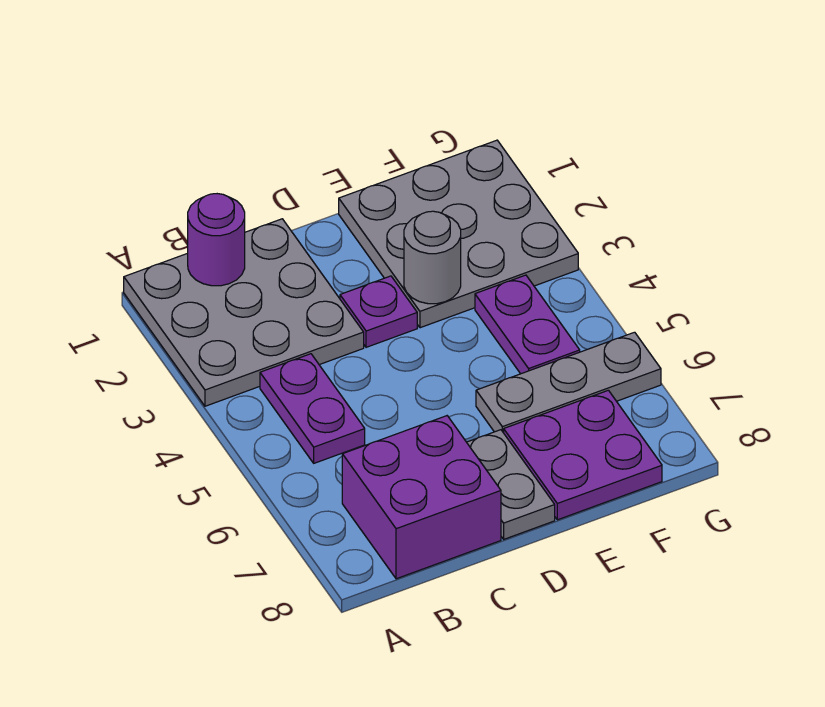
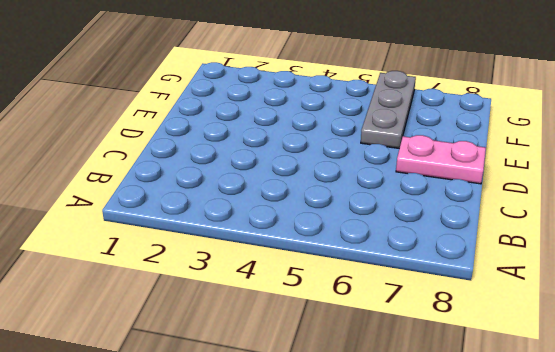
pink 1x2 plate [396,135,486,184] -> grey 1x2 plate [467,430,555,539]
none -> grey 3x3 plate [124,219,364,406]
none -> purple 1x2 plate [260,354,365,463]

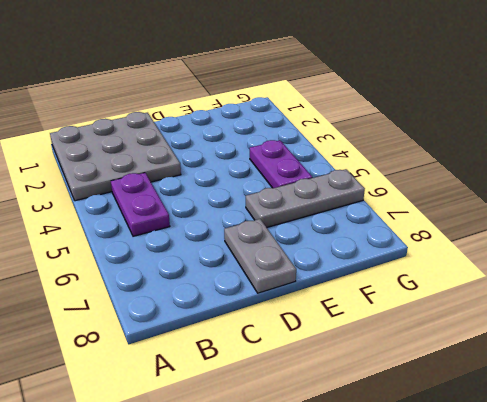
none -> purple 2x2 brick [342,416,501,579]
none -> purple 1x1 plate [340,276,417,347]

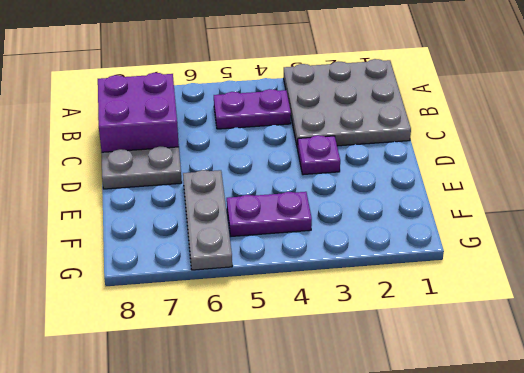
none -> grey 3x3 plate [339,140,578,328]
none -> purple 2x2 plate [504,390,662,520]

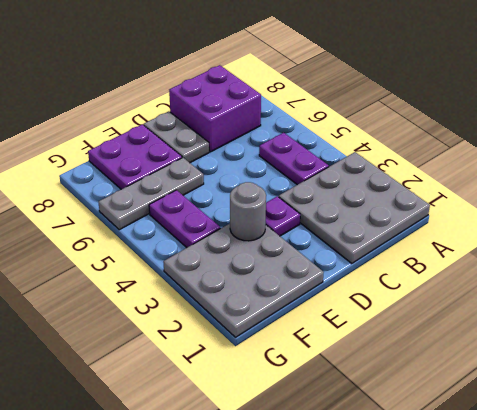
none -> purple 1x1 round brick [188,194,245,286]

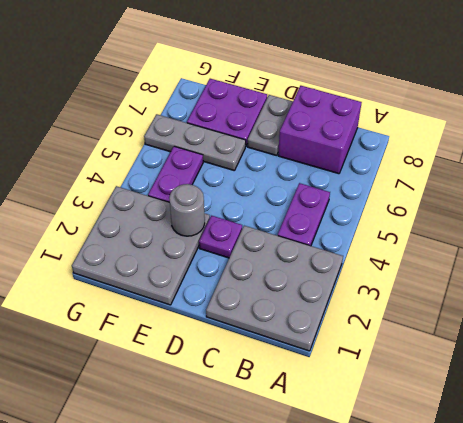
none -> purple 1x1 round brick [188,194,245,286]

